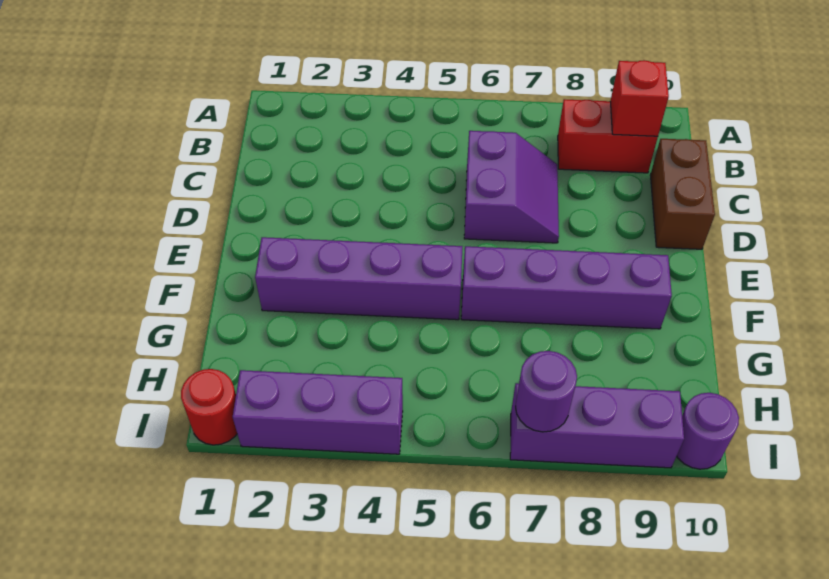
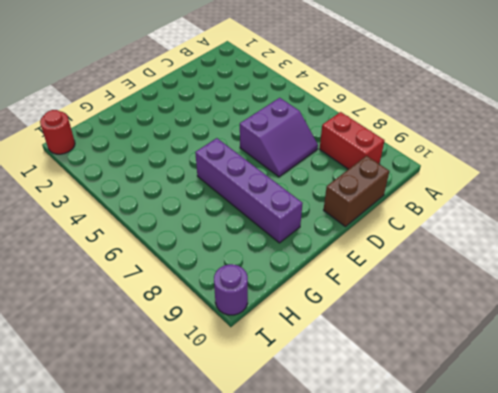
none -> purple 1x4 brick [255,237,463,320]
none -> purple 1x3 brick [233,370,403,454]

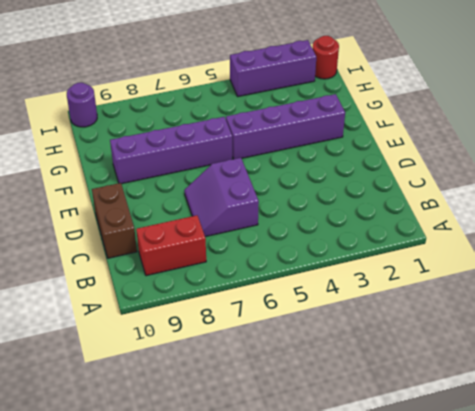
none -> purple 1x3 brick [510,383,684,468]
none -> red 1x1 brick [610,60,669,136]

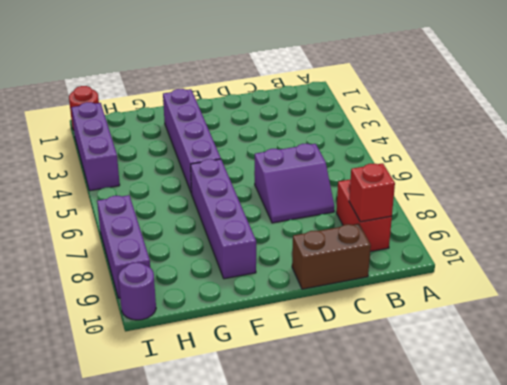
none -> purple 1x1 round brick [515,351,577,432]

